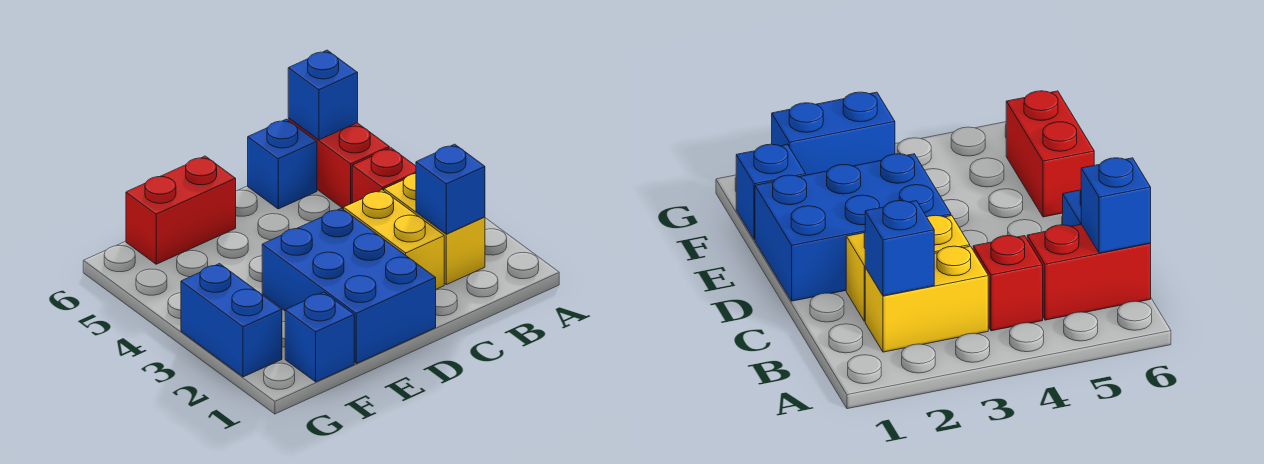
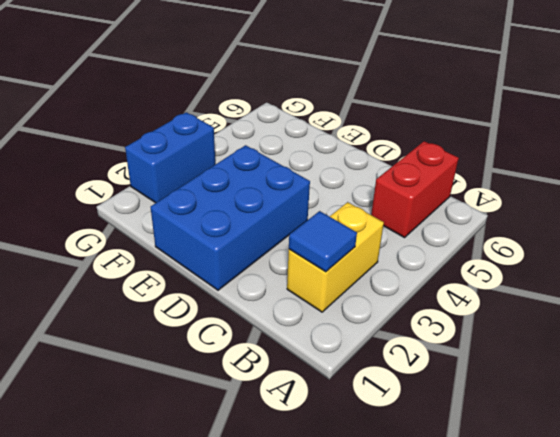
blue 1x1 tile [289,211,357,272] -> blue 1x1 brick [416,144,485,234]
none -> red 1x1 brick [352,148,416,203]
none -> yellow 1x2 brick [344,190,444,289]

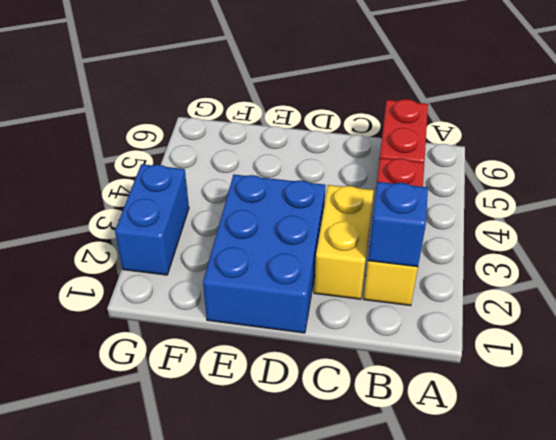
none -> blue 1x1 brick [248,119,317,209]
none -> red 1x2 brick [126,156,236,264]

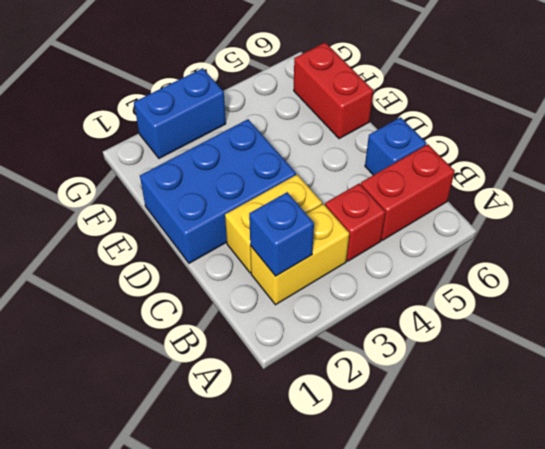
none -> blue 1x1 brick [285,292,354,382]
none -> blue 1x1 brick [288,50,358,140]

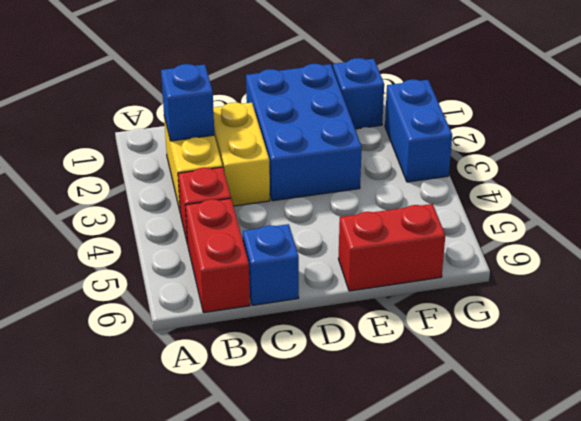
none -> blue 1x1 brick [288,50,358,140]

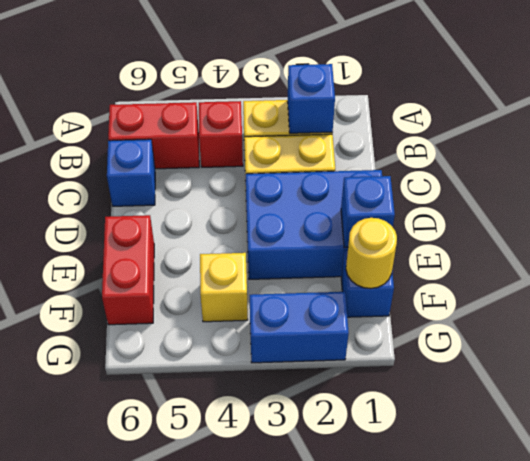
blue 1x1 brick [341,176,395,248] -> blue 1x1 brick moved to [288,50,358,140]
yellow 1x1 round brick [346,218,397,289] -> none
yellow 1x1 brick [200,253,248,322] -> none

